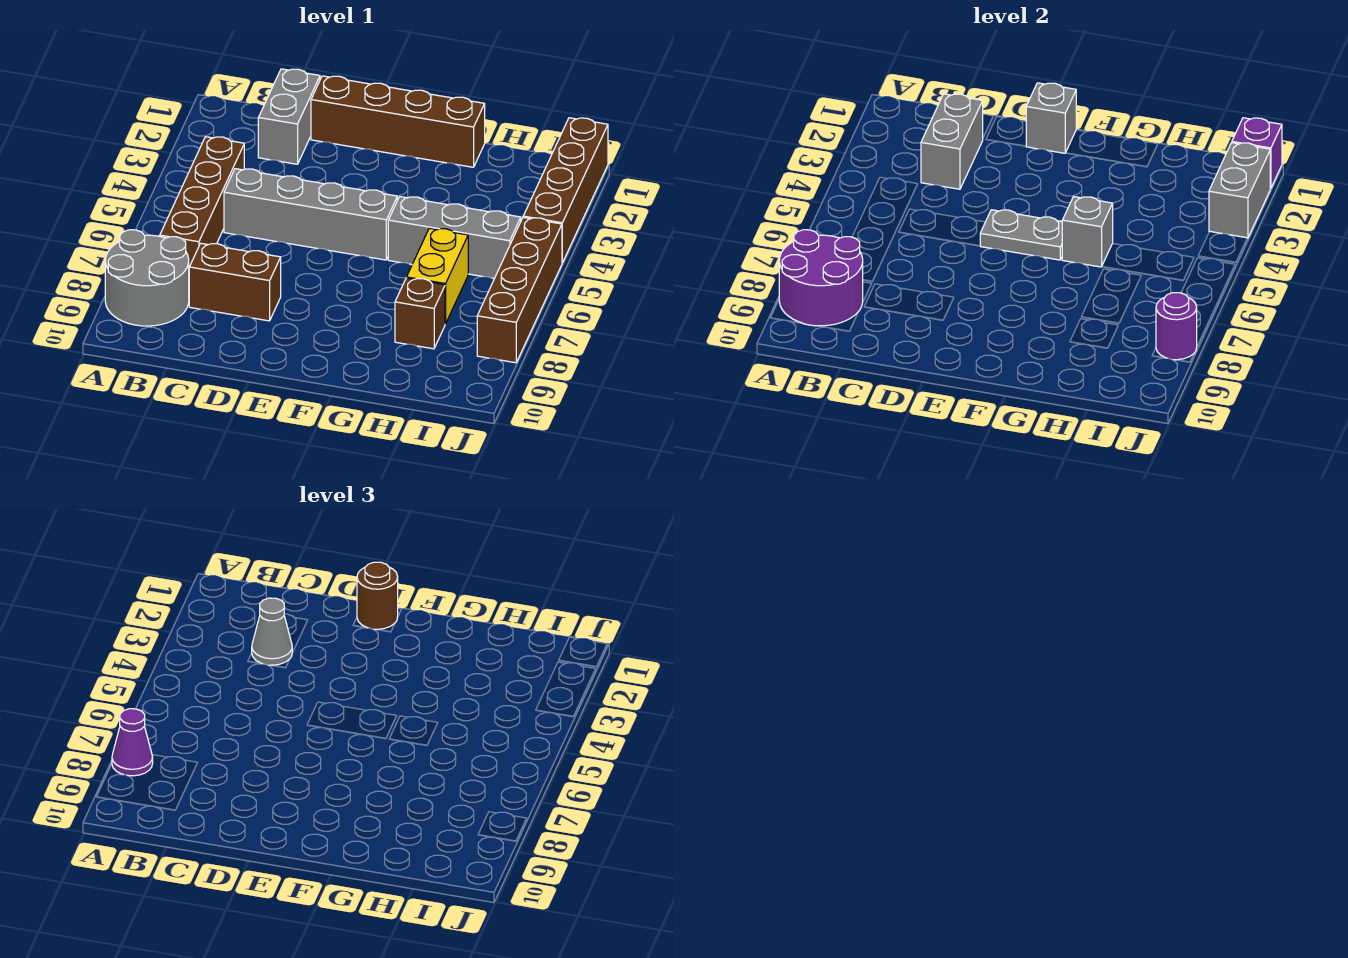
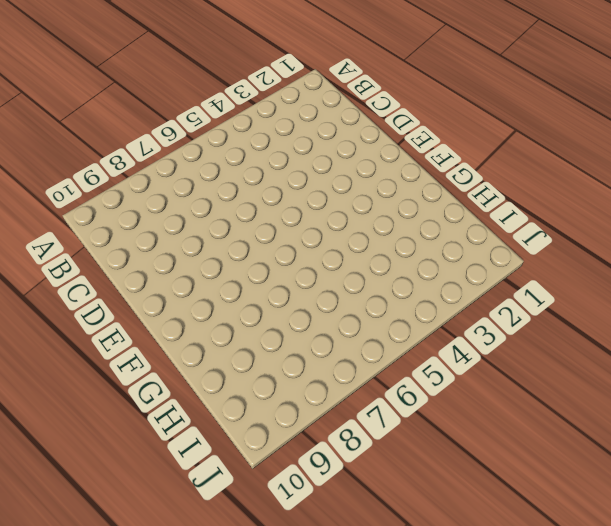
none -> grey 2x2 round brick [105,230,189,326]
none -> brown 1x4 brick [160,137,244,267]
none -> grey 1x2 brick [258,69,320,164]

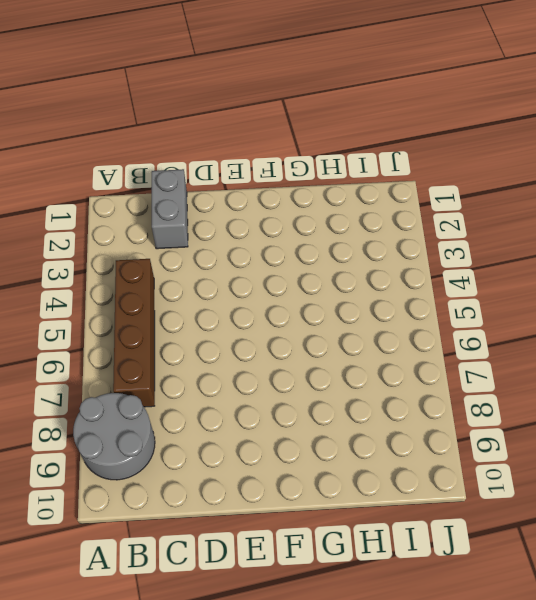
none -> grey 1x4 brick [224,169,397,260]
none -> brown 1x2 brick [189,243,281,321]
none -> brown 1x4 brick [311,76,485,167]

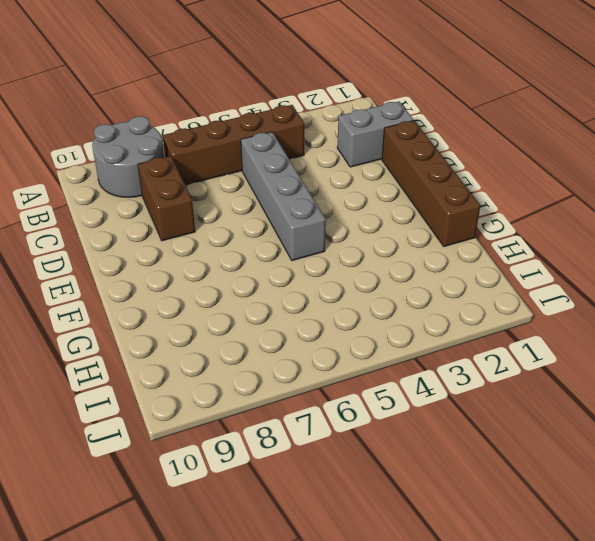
none -> grey 1x3 brick [388,197,521,278]
none -> yellow 1x2 brick [407,228,468,324]
none -> brown 1x1 brick [395,278,445,349]

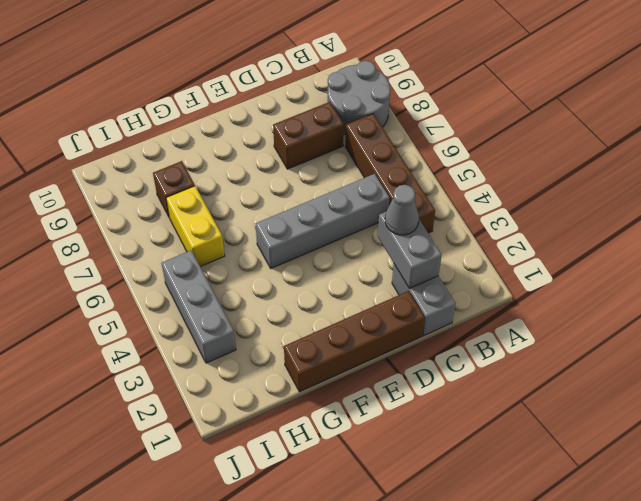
grey 1x3 brick [162,250,236,363] -> grey 1x3 brick turned to [388,197,521,278]
none -> brown 1x4 brick [523,118,608,263]
none -> brown 1x4 brick [477,217,562,363]
none -> purple 2x2 round brick [779,230,863,326]

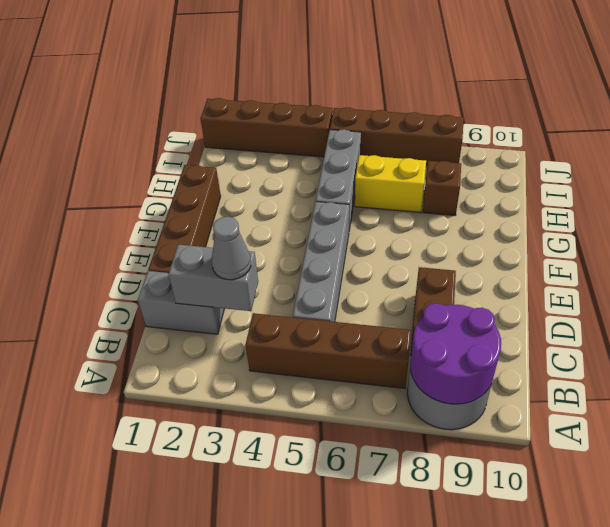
none -> grey 1x1 brick [1026,83,1076,153]
none -> grey 1x2 plate [980,210,1062,260]
none -> grey 1x1 brick [1062,197,1113,267]

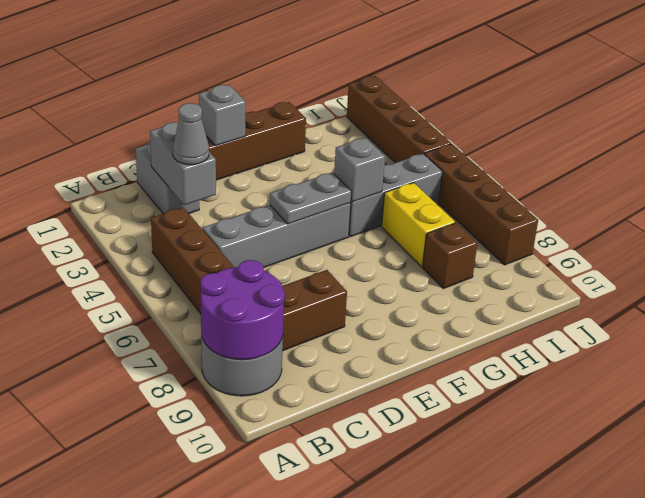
none -> purple 1x1 brick [1232,118,1282,188]
none -> grey 1x2 brick [1209,143,1270,238]
none -> purple 1x1 round brick [1156,293,1197,360]

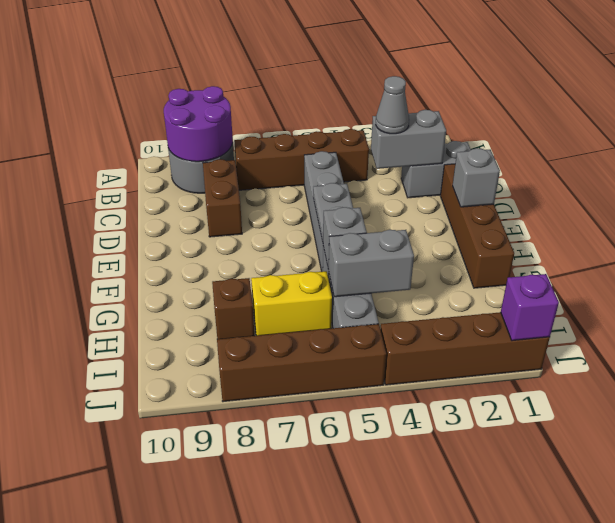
grey 1x2 brick [328,230,414,297] -> grey 1x2 brick moved to [1209,143,1270,238]
none -> purple 1x1 round brick [1156,293,1197,360]
none -> purple 1x1 cone [112,709,153,776]
none -> brown 1x1 round brick [357,562,398,629]

